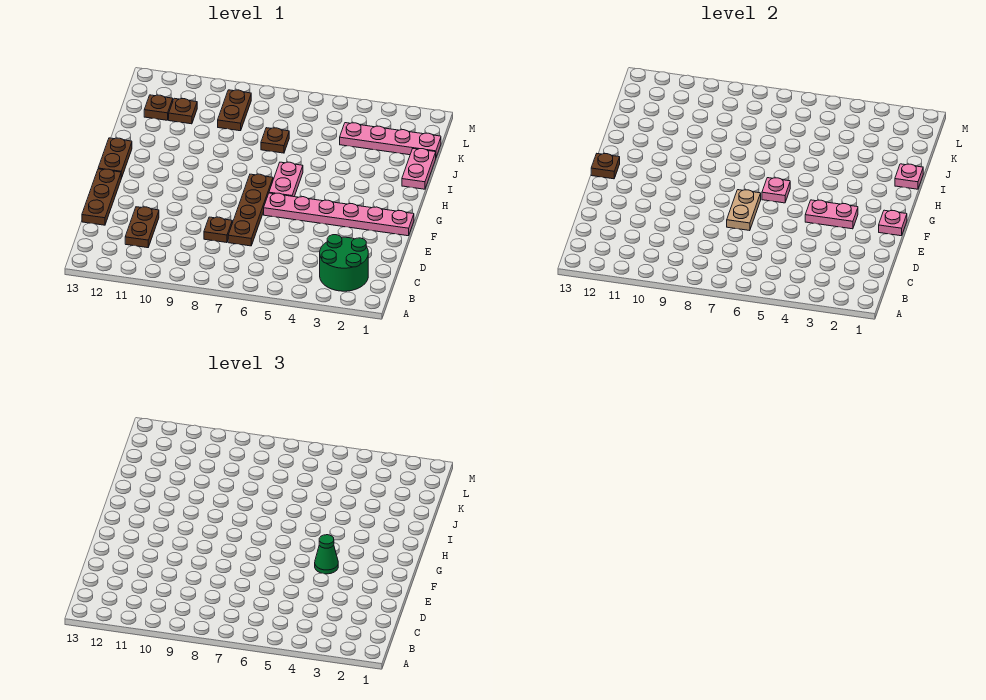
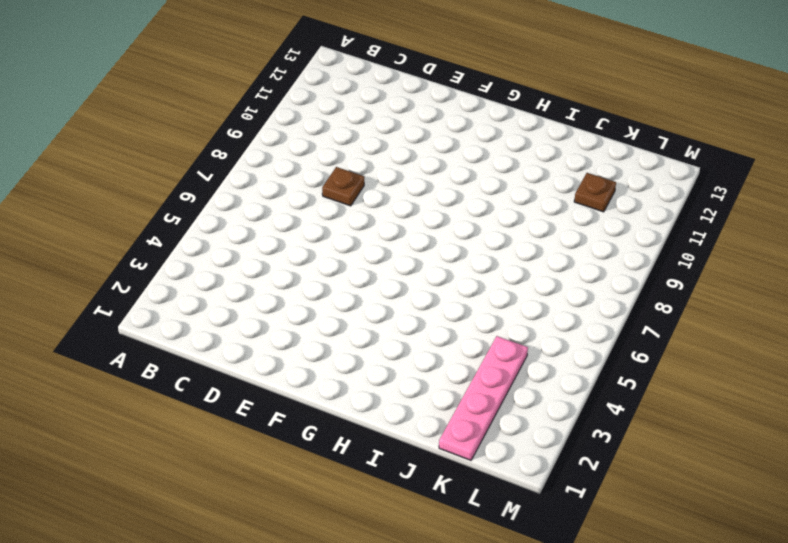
none -> green 2x2 round brick [320,235,368,291]
none -> brown 1x2 plate [125,207,159,248]
none -> brown 1x4 plate [228,174,273,246]

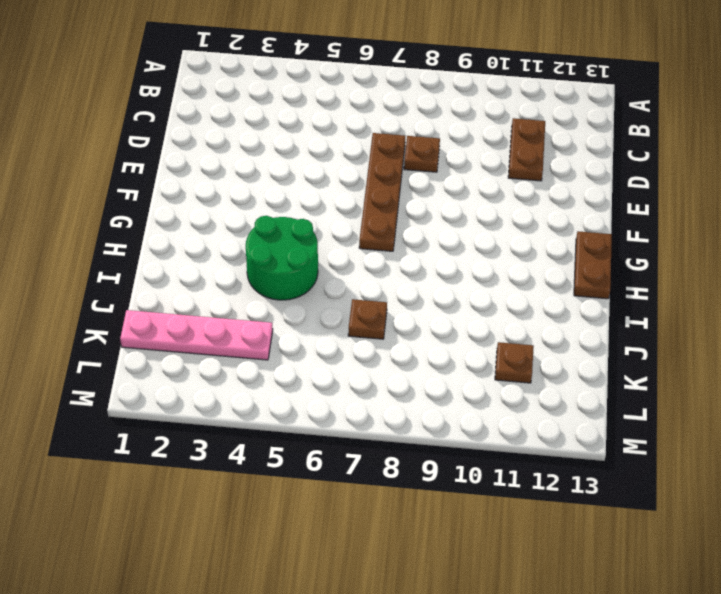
green 2x2 round brick [246,216,318,300] -> green 2x2 round brick moved to [320,235,368,291]
none -> brown 1x3 plate [82,169,121,225]
none -> pink 1x6 plate [264,193,414,236]
none -> pink 1x2 plate [269,162,303,197]

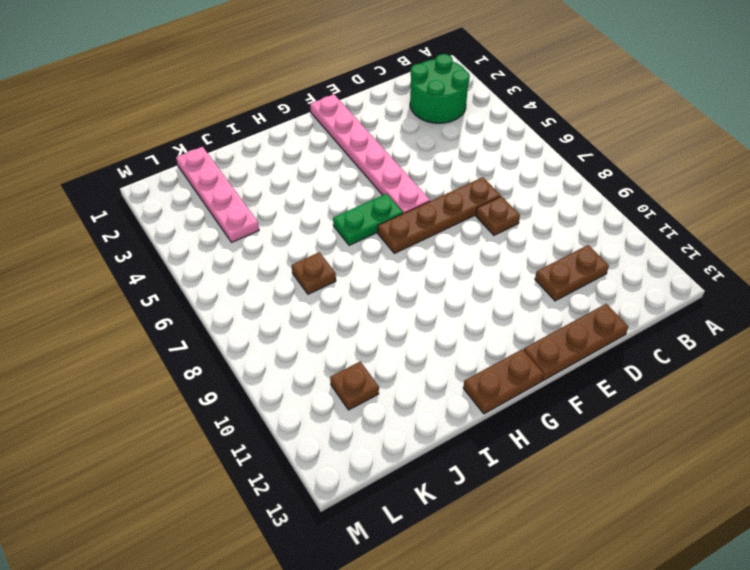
green 1x2 plate [333,194,403,245] -> pink 1x2 plate [269,162,303,197]
none -> pink 1x2 plate [402,149,436,189]
none -> brown 1x2 plate [218,90,251,131]
none -> brown 1x1 plate [144,95,173,120]

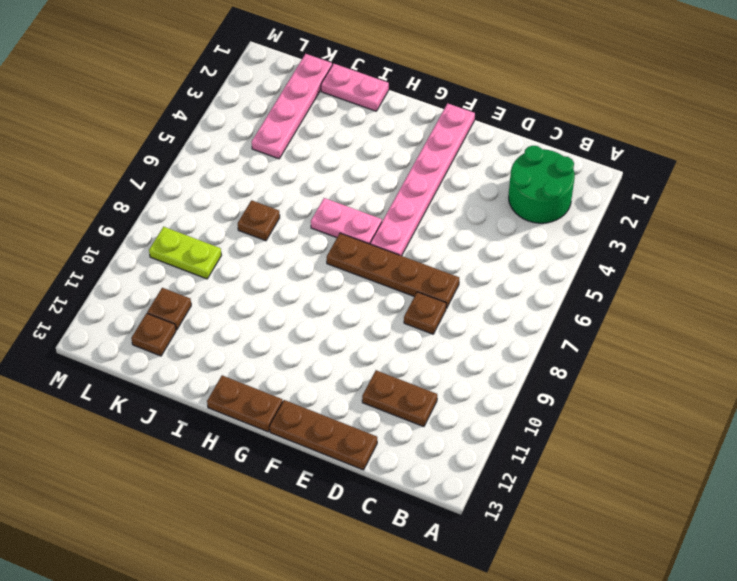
lime 1x2 plate [149,227,221,279] -> brown 1x2 plate [218,90,251,131]
none -> tan 1x2 plate [727,190,761,231]
none -> pink 1x1 plate [879,210,907,236]
none -> pink 1x2 plate [805,200,858,229]

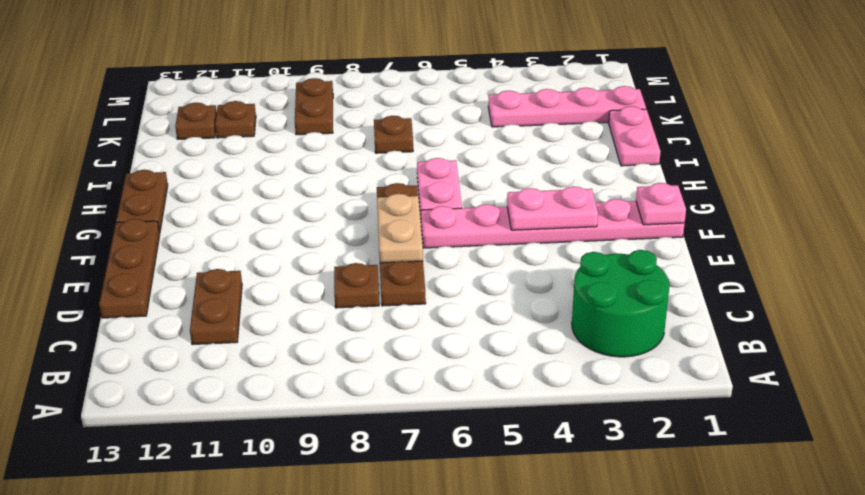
none -> pink 1x1 plate [762,178,790,203]
none -> brown 1x1 plate [591,154,620,179]
none -> pink 1x1 plate [895,164,923,189]

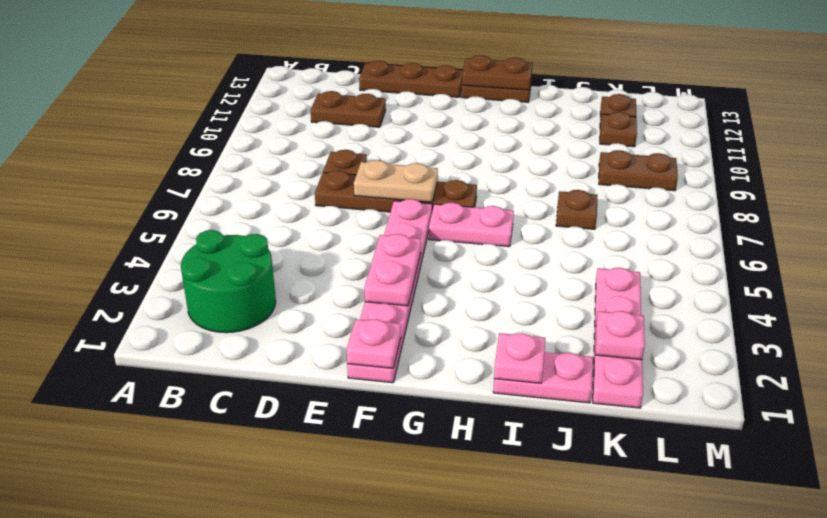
brown 1x2 plate [462,55,533,90] -> brown 1x1 plate [591,154,620,179]
pink 1x1 plate [595,311,645,360] -> pink 1x1 plate moved to [762,178,790,203]
none -> green 1x1 cone [315,535,338,574]

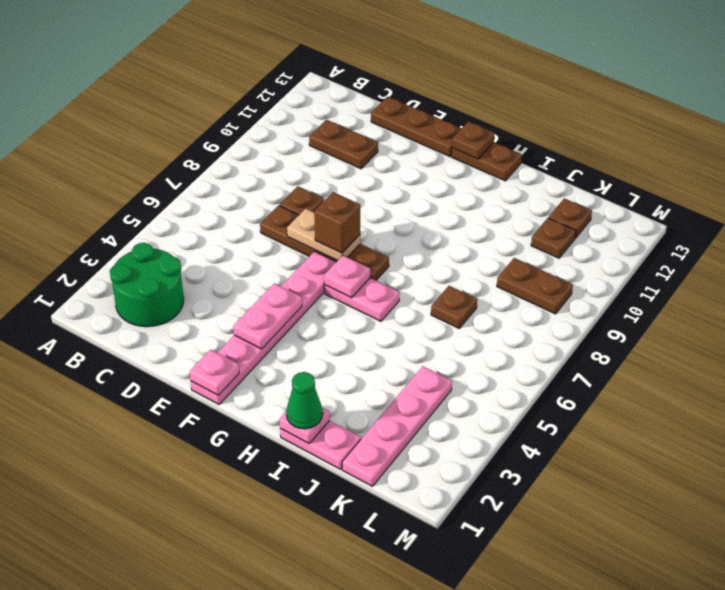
brown 1x1 brick [314,192,360,253] -> none
green 1x1 cone [286,372,323,429] -> green 1x1 cone moved to [315,535,338,574]

